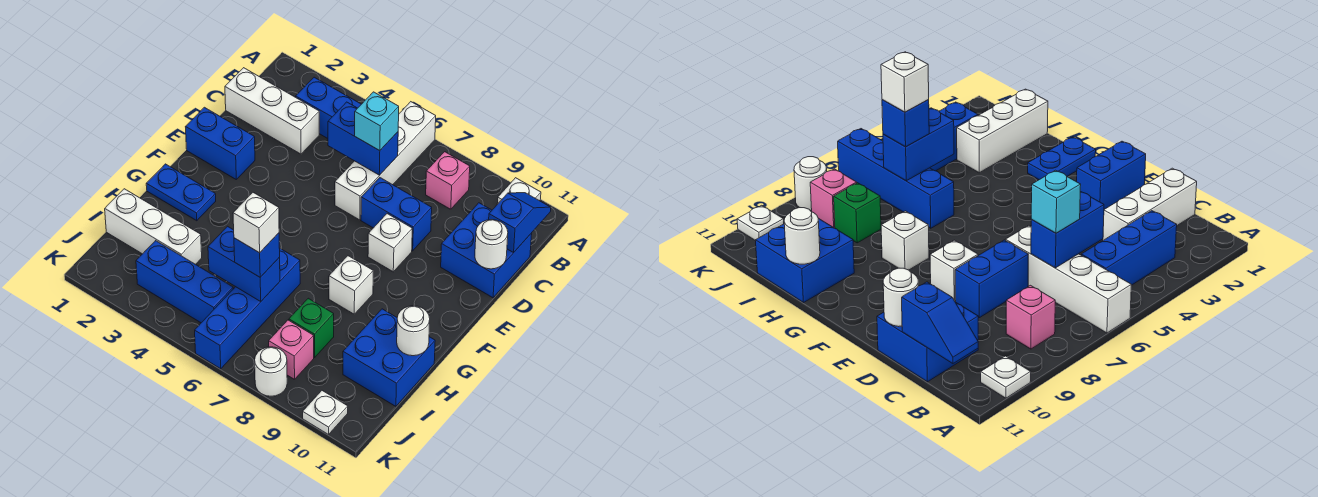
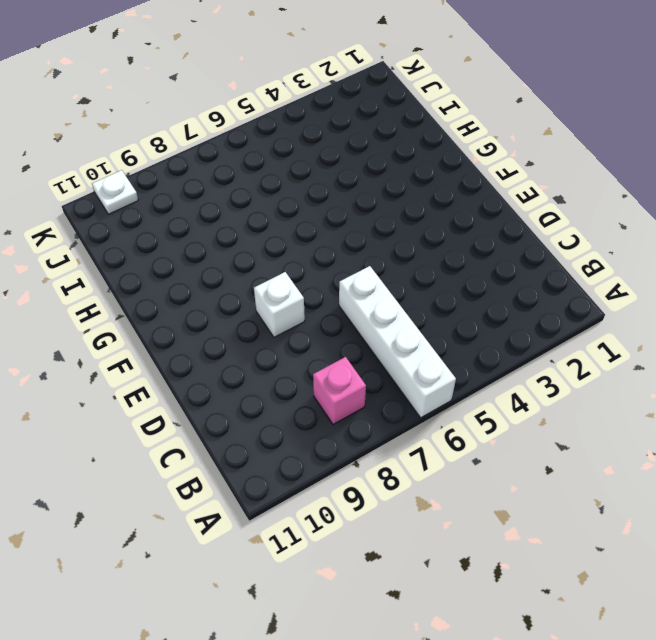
none -> white 1x1 plate [497,178,541,204]
none -> blue 1x3 brick [296,77,361,138]
none -> white 1x3 brick [225,68,319,154]

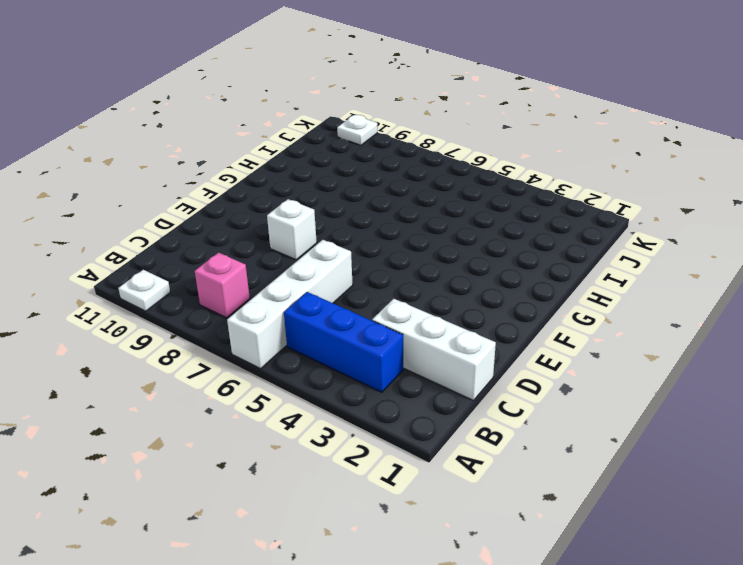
none -> blue 2x2 brick [441,203,532,298]
none -> blue 1x2 brick [361,178,432,251]
none -> blue 1x2 brick [186,107,255,179]

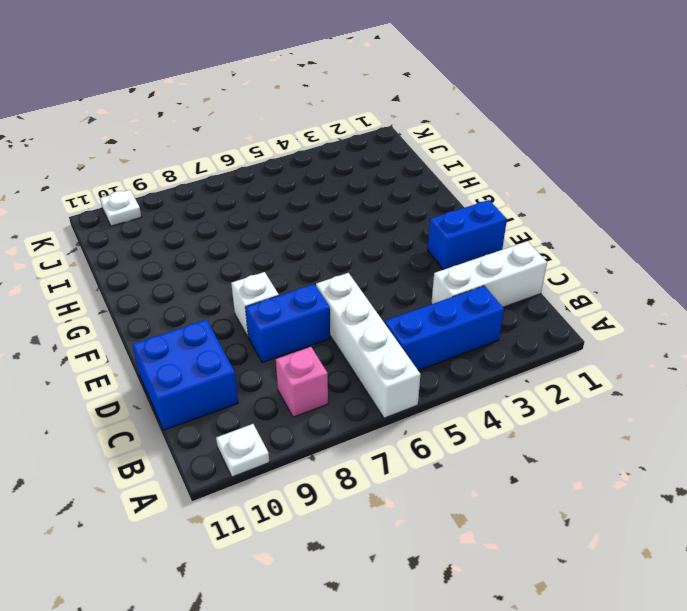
none -> blue 1x2 plate [146,164,216,221]
none -> white 1x1 brick [329,256,373,314]
none -> blue 1x4 brick [195,248,300,369]

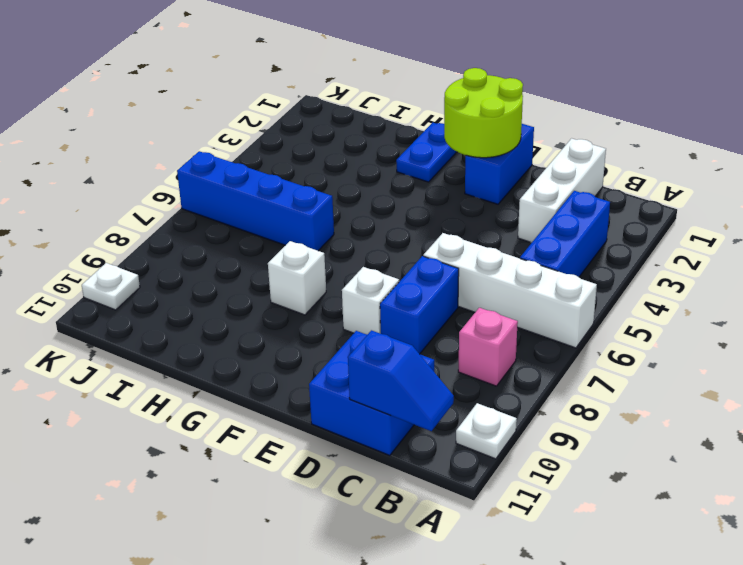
lime 2x2 round brick [444,68,523,158] -> none
none -> blue 2x2 brick [343,309,435,406]
none -> white 1x3 brick [105,189,202,264]
none -> green 1x1 brick [289,298,334,357]

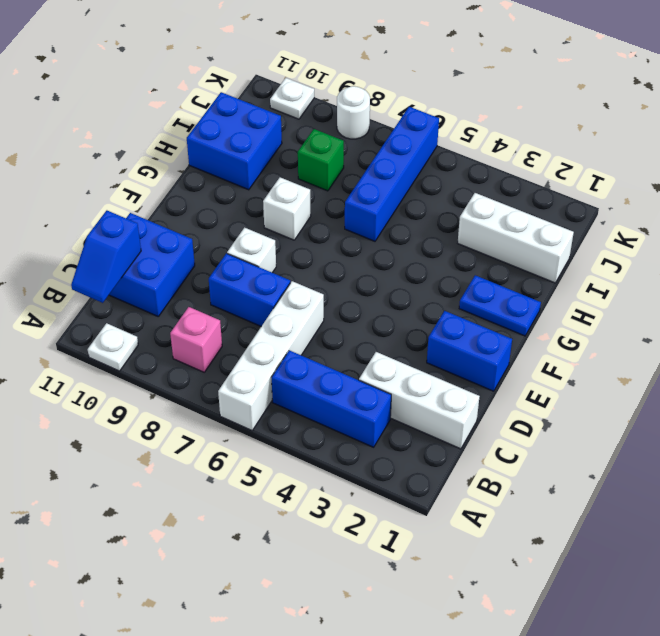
none -> blue 1x3 brick [136,241,233,323]
none -> pink 1x1 brick [269,320,314,379]
none -> blue 1x2 brick [328,102,398,175]

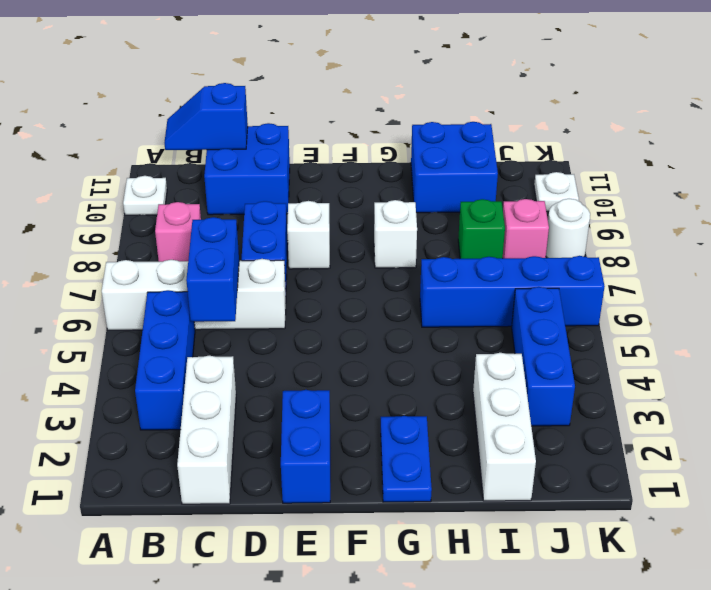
none -> white 1x1 round brick [475,220,508,269]
none -> white 1x1 round brick [397,306,430,356]
none -> blue 1x2 brick [208,226,280,301]

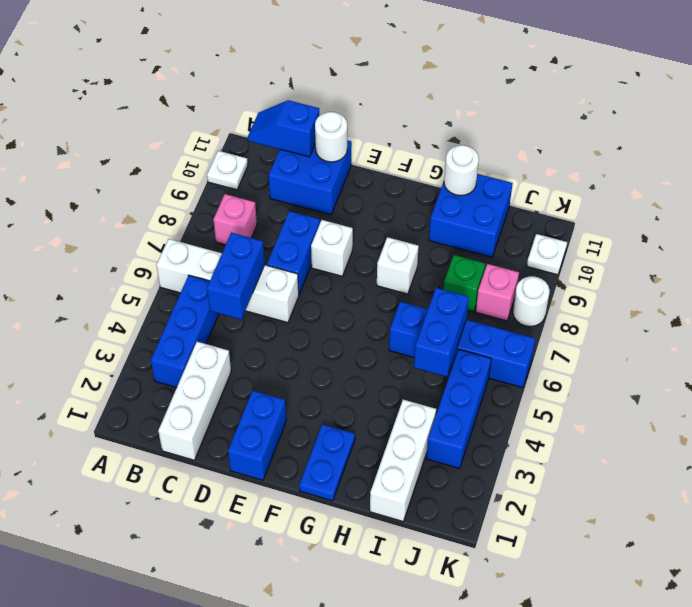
none -> cyan 1x1 brick [355,92,399,151]
none -> blue 1x1 brick [234,233,280,277]
none -> white 1x1 brick [233,193,279,253]

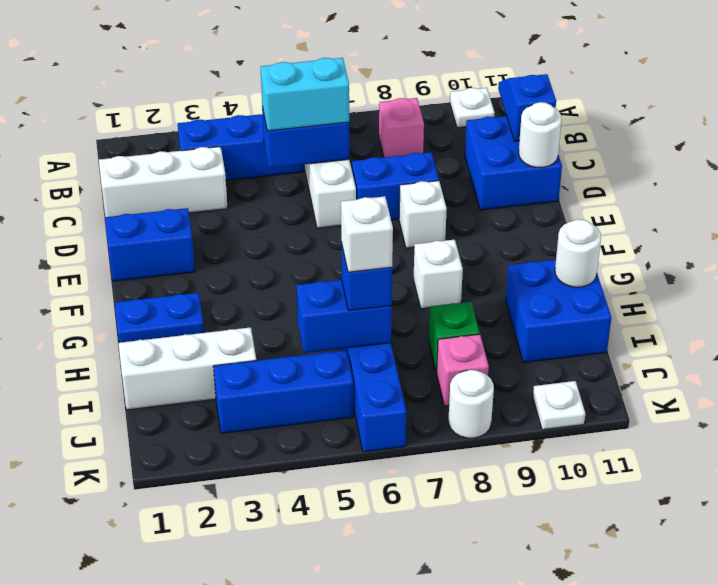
cyan 1x2 brick [261,58,349,131] -> cyan 1x1 brick [355,92,399,151]

